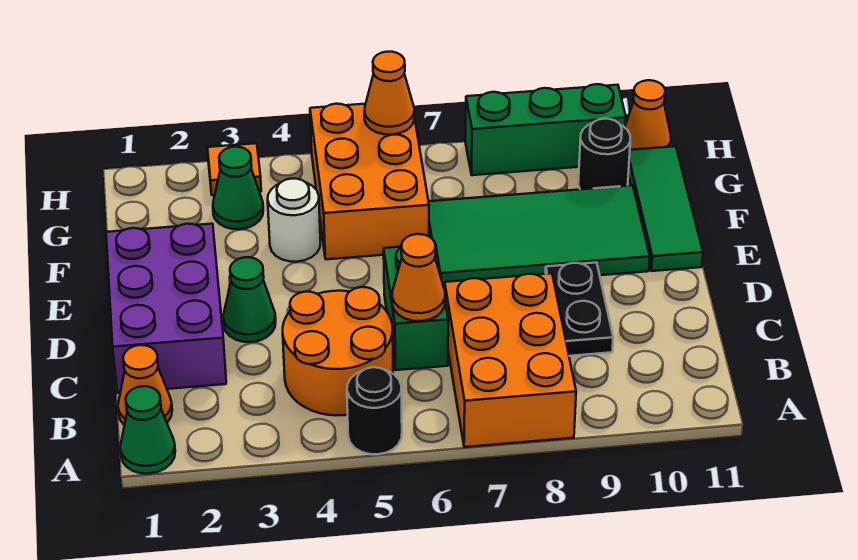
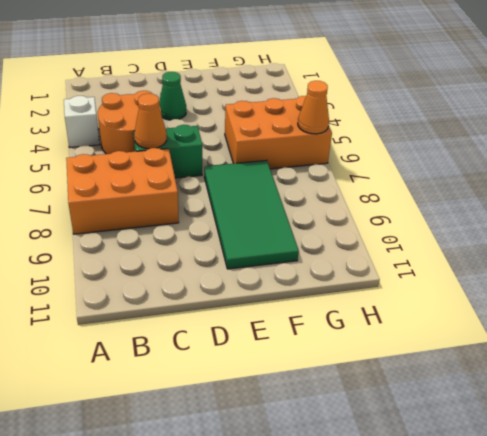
white 1x1 brick [64,96,100,147] -> none
none -> green 1x1 cone [120,386,175,474]
none -> black 1x1 round brick [347,367,402,454]
none -> orange 1x1 cone [118,345,172,425]

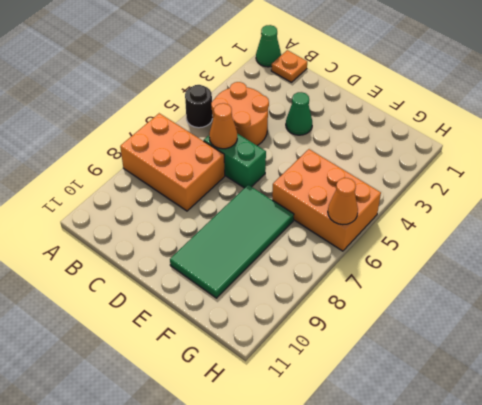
orange 1x1 plate [271,50,307,82] -> orange 1x1 cone [118,345,172,425]
none -> purple 2x3 brick [106,224,226,393]
none -> black 1x2 plate [546,262,613,356]
none -> green 1x3 tile [628,146,703,271]

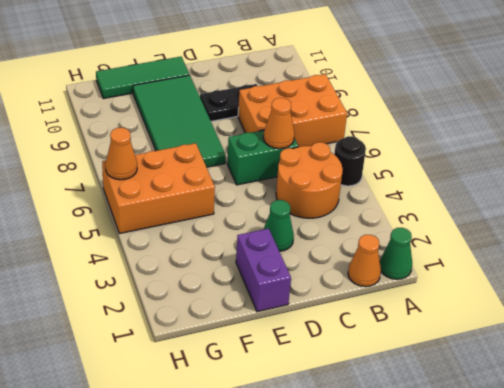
purple 1x2 brick [236,229,291,312] -> purple 2x3 brick [106,224,226,393]
none -> white 1x1 round brick [268,179,320,262]
none -> green 1x1 cone [213,147,263,229]
none -> black 1x1 round brick [578,119,630,189]

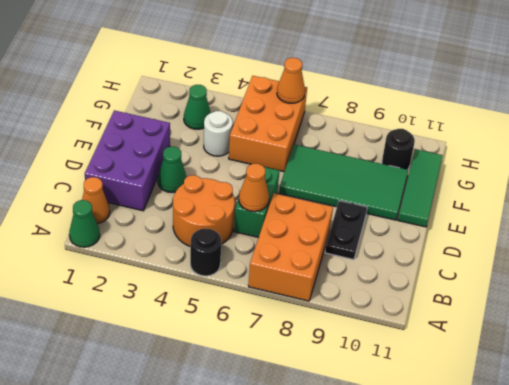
none -> orange 1x1 tile [207,143,261,195]
none -> green 1x3 brick [465,84,626,175]
none -> orange 1x1 cone [625,80,671,150]

